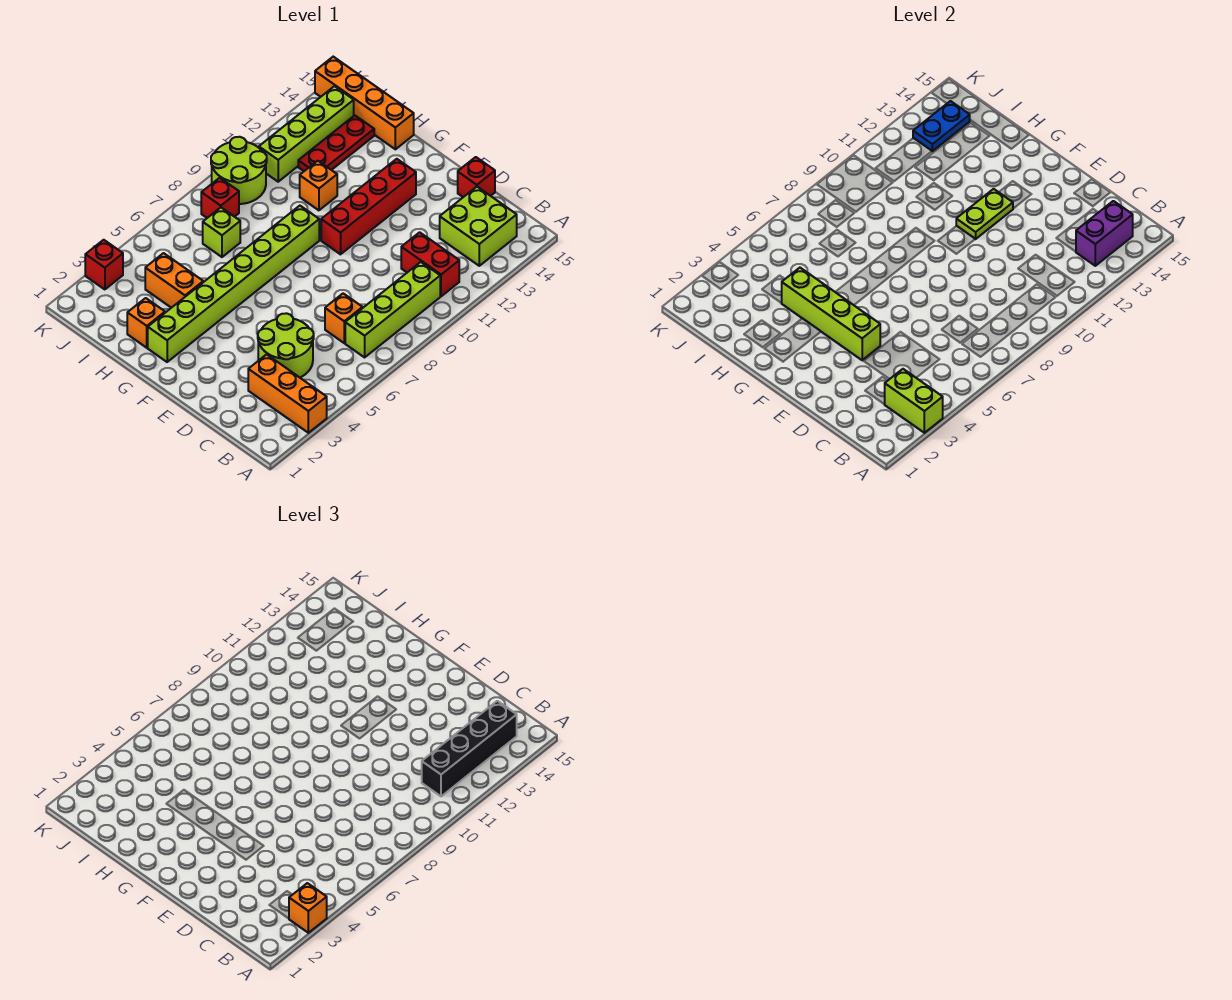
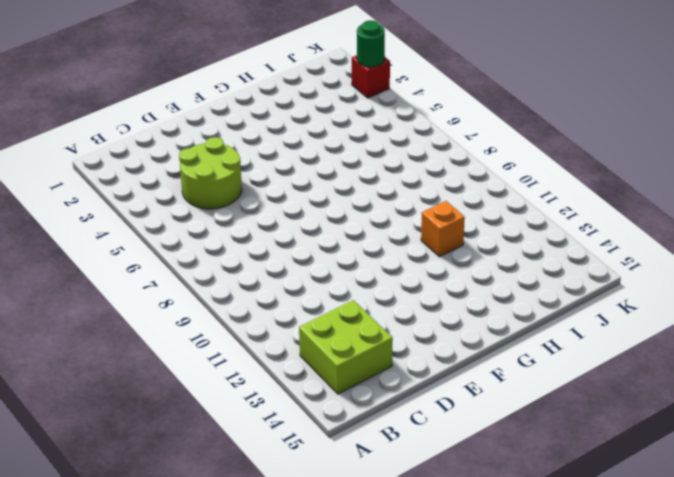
green 1x1 round brick [357,20,385,67] -> none
none -> orange 1x3 brick [248,354,327,433]
none -> lime 1x4 brick [345,262,440,357]
none -> red 1x2 brick [401,232,459,296]

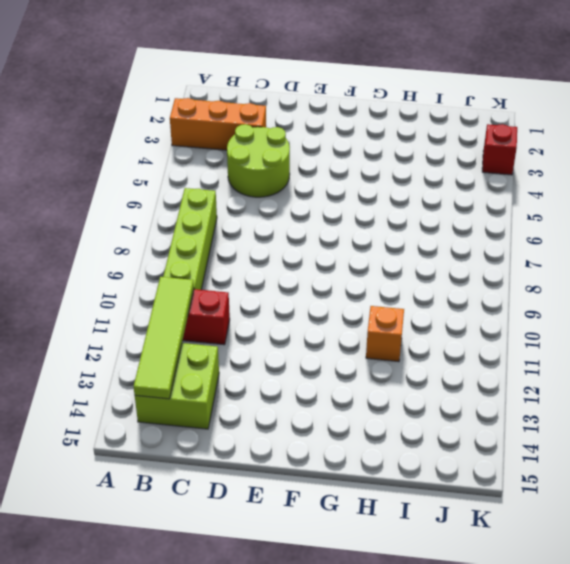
lime 1x4 tile [134,277,194,399] -> purple 1x2 brick [1076,201,1133,266]
none -> orange 1x1 brick [325,294,362,343]
none -> red 1x1 brick [458,157,495,197]
none -> red 1x4 brick [321,159,416,254]

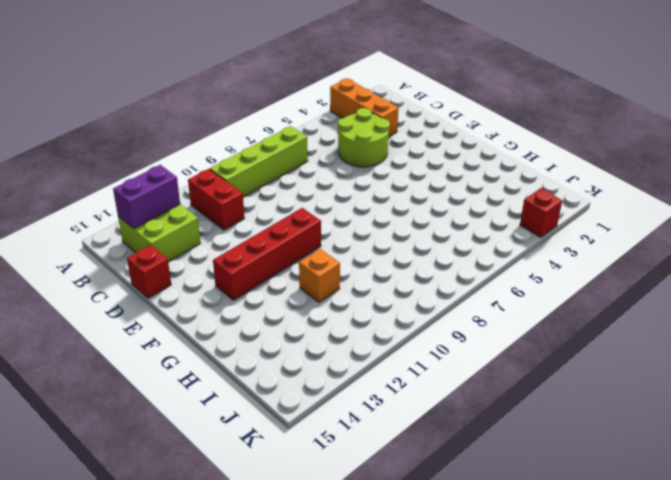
none -> orange 1x1 brick [325,294,362,343]
none -> lime 1x8 brick [148,206,319,362]
none -> orange 1x1 brick [127,298,165,348]

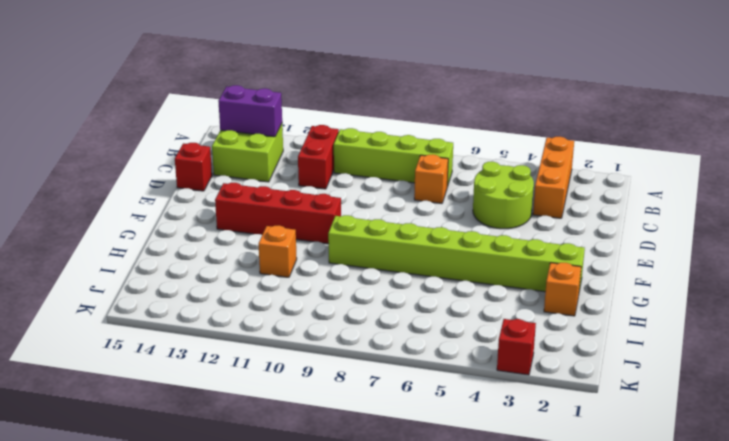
none -> orange 1x2 brick [145,253,203,308]
none -> orange 1x4 brick [315,57,414,149]
none -> lime 1x1 brick [203,208,240,257]

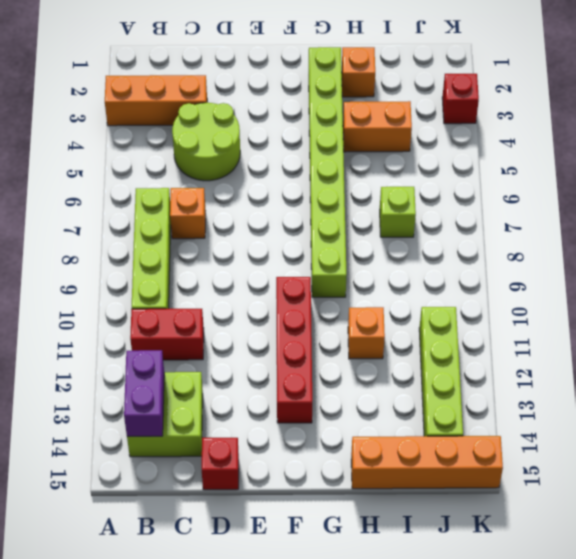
none -> red 1x3 plate [298,115,374,171]
none -> red 1x1 brick [201,178,239,218]
none -> lime 2x2 round brick [211,137,267,204]

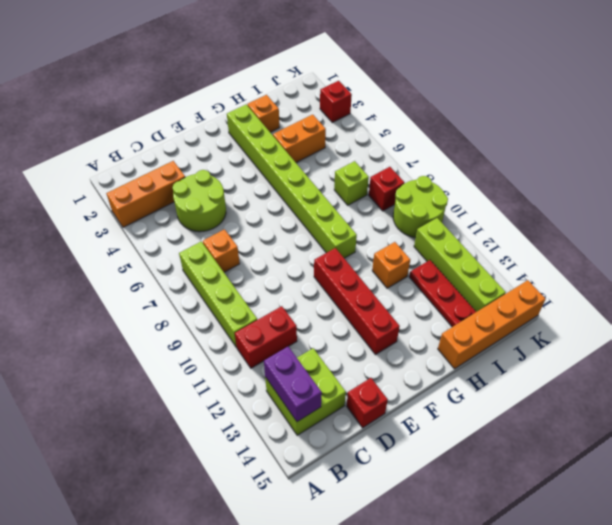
none -> lime 1x2 brick [885,369,943,433]
none -> lime 1x4 brick [782,268,880,360]
none -> lime 1x2 plate [956,189,1013,239]

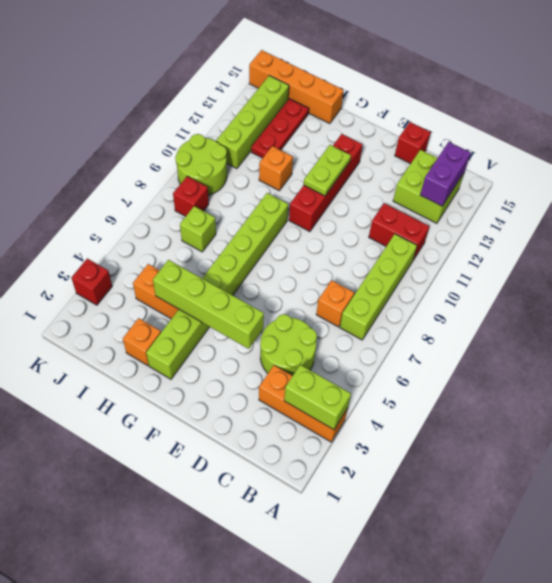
none -> blue 1x2 plate [913,101,970,151]
none -> orange 1x1 brick [289,883,327,933]
none -> black 1x4 brick [422,701,517,796]

